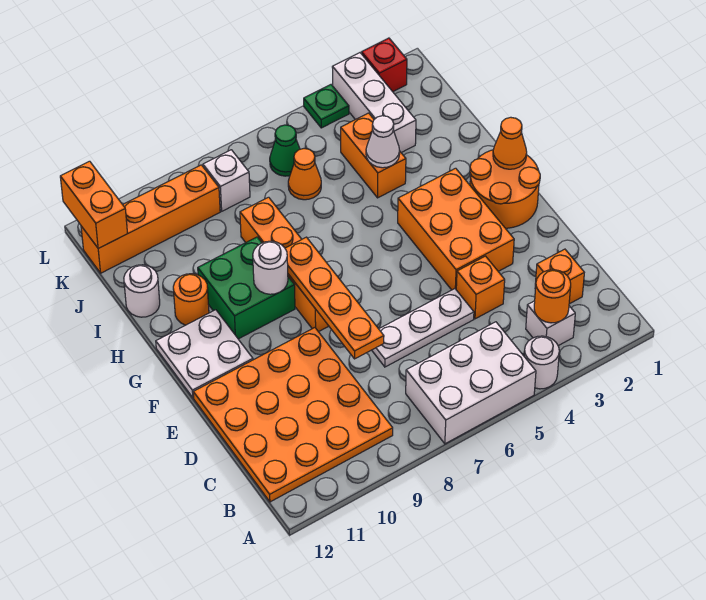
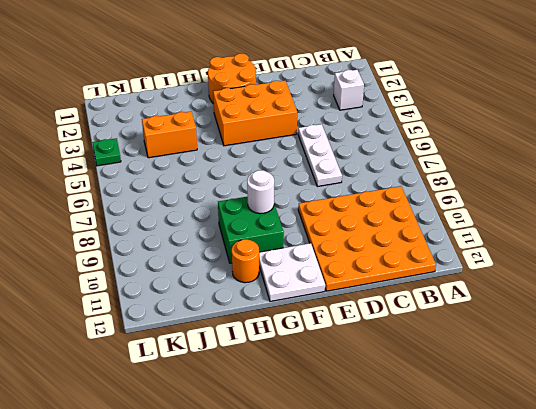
none -> white 1x1 round brick [524,336,559,389]
none -> white 2x3 brick [406,322,536,444]
none -> orange 1x1 brick [535,249,584,304]

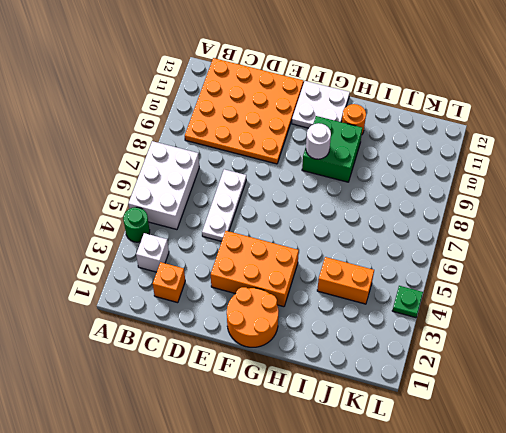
green 1x1 round brick [123,207,150,242] -> white 1x1 round brick [524,336,559,389]
none -> orange 1x1 brick [456,256,505,319]
none -> orange 1x4 brick [240,197,328,332]
none -> white 1x1 round brick [124,265,160,317]

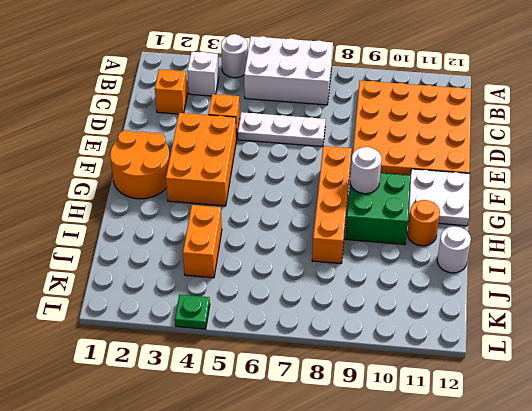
none -> white 1x3 brick [332,53,416,153]
none -> orange 1x1 cone [288,148,321,200]
none -> green 1x1 cone [270,125,300,176]

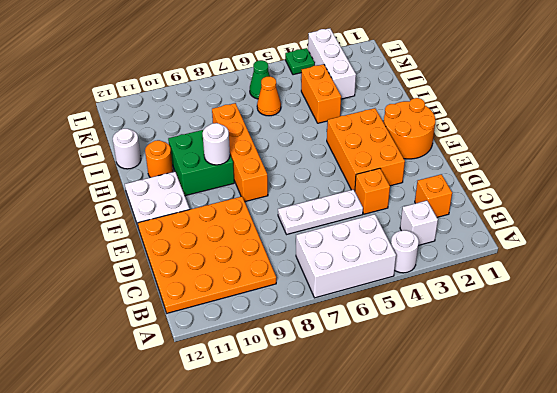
none -> white 1x1 brick [203,150,250,211]
none -> orange 1x4 brick [81,165,220,273]
none -> red 1x1 brick [362,38,407,92]

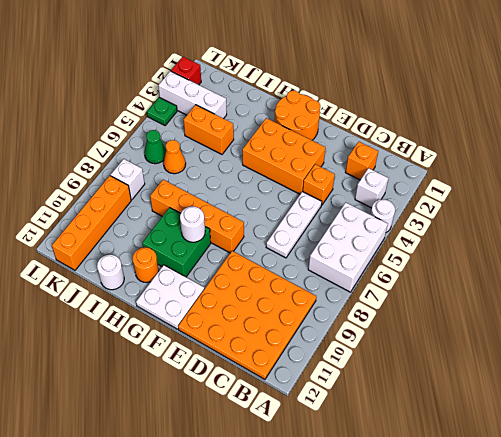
none -> orange 1x1 round brick [534,270,571,323]
none -> orange 1x4 plate [285,237,384,359]
none -> orange 1x1 cone [493,117,527,169]

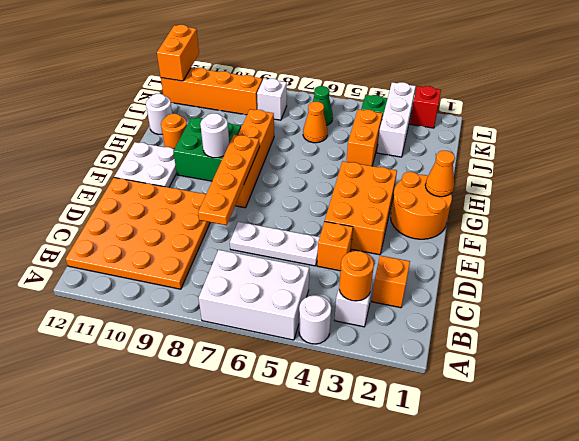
none -> white 1x1 cone [366,116,400,168]

